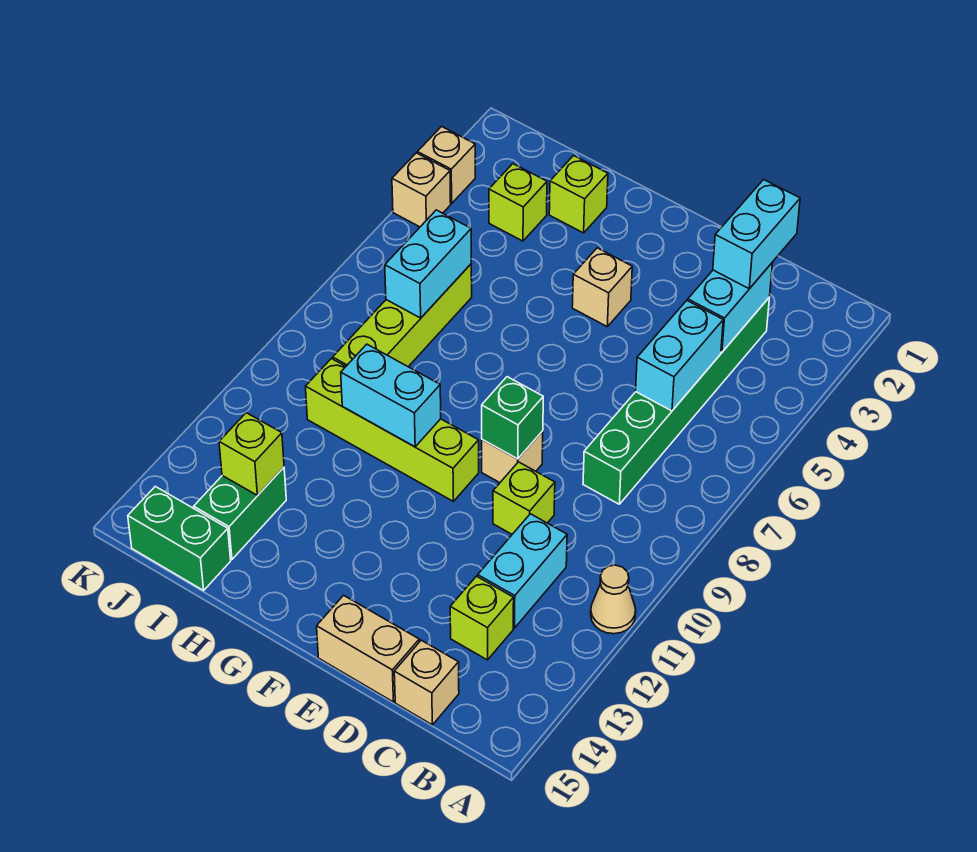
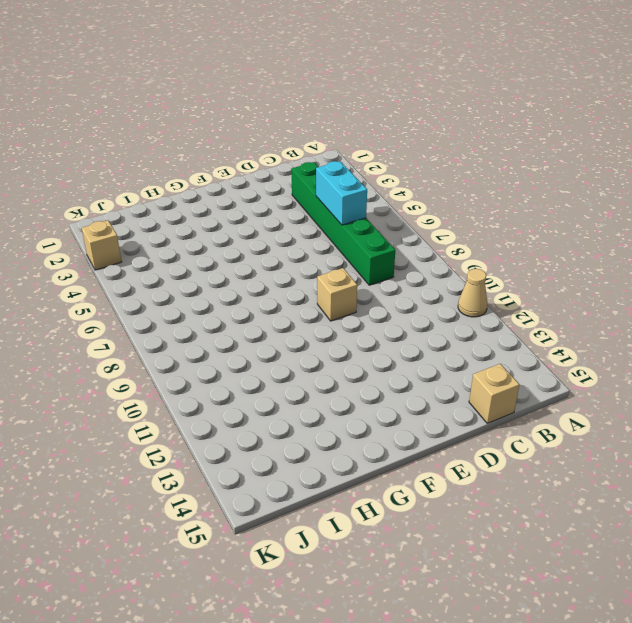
none -> cyan 1x2 brick [478,514,567,628]
none -> lime 1x1 brick [450,576,514,660]
none -> lime 1x1 brick [493,462,555,534]

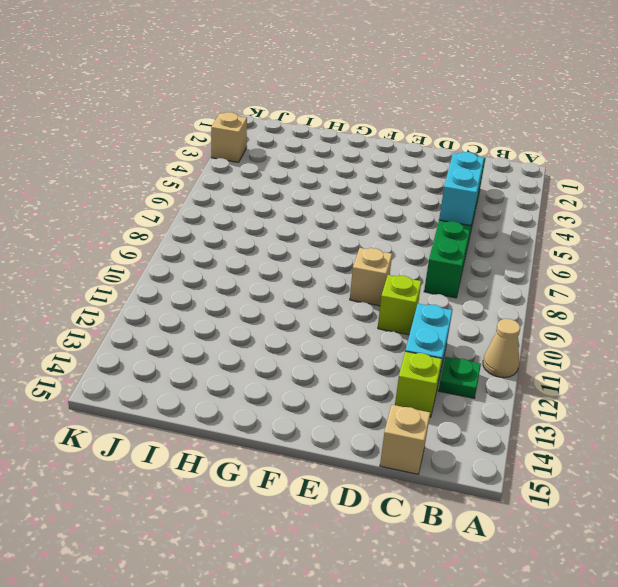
green 1x1 plate [439,357,481,398] -> none
none -> tan 1x2 brick [317,595,419,702]
none -> tan 1x1 brick [572,248,632,326]
none -> lime 1x4 brick [306,359,479,501]

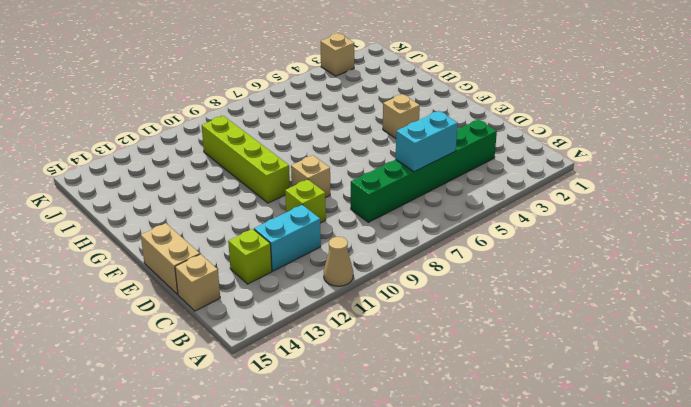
none -> lime 1x1 brick [549,156,608,233]
none -> lime 1x1 brick [489,164,547,241]
none -> lime 1x4 brick [333,264,472,367]

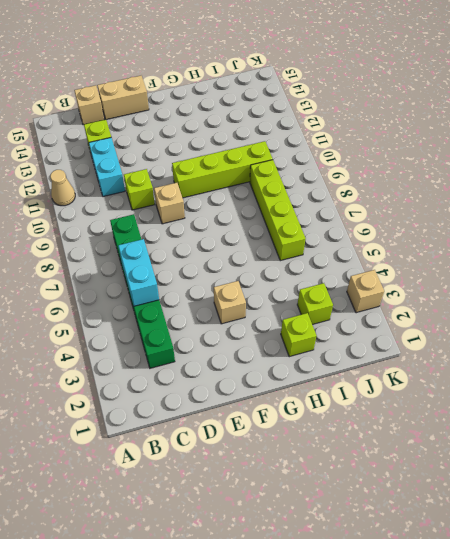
none -> green 1x2 brick [194,467,286,559]
none -> green 1x2 brick [128,486,231,590]
none -> tan 1x1 brick [392,153,451,227]

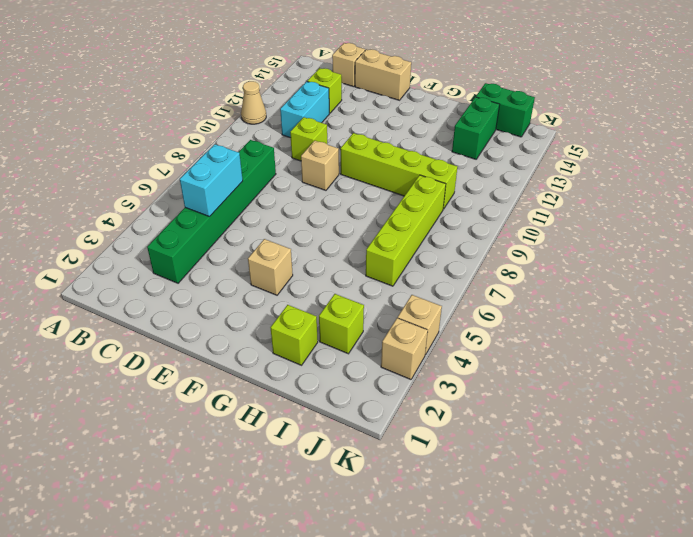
none -> cyan 1x2 brick [688,262,773,352]
none -> green 1x1 brick [482,377,543,459]
none -> cyan 1x2 brick [341,344,441,447]

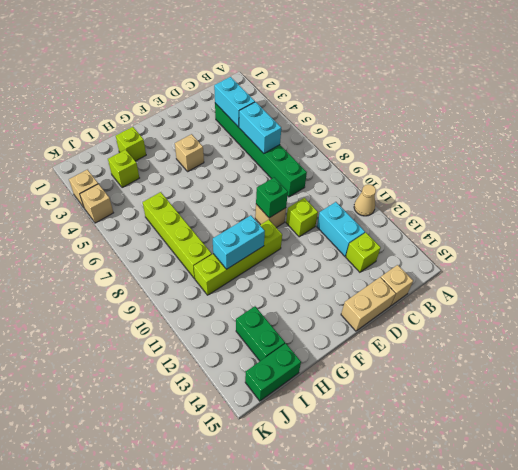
none -> cyan 1x2 brick [385,210,471,318]
none -> lime 1x1 brick [219,413,284,495]
none -> cyan 1x2 brick [713,180,800,289]

